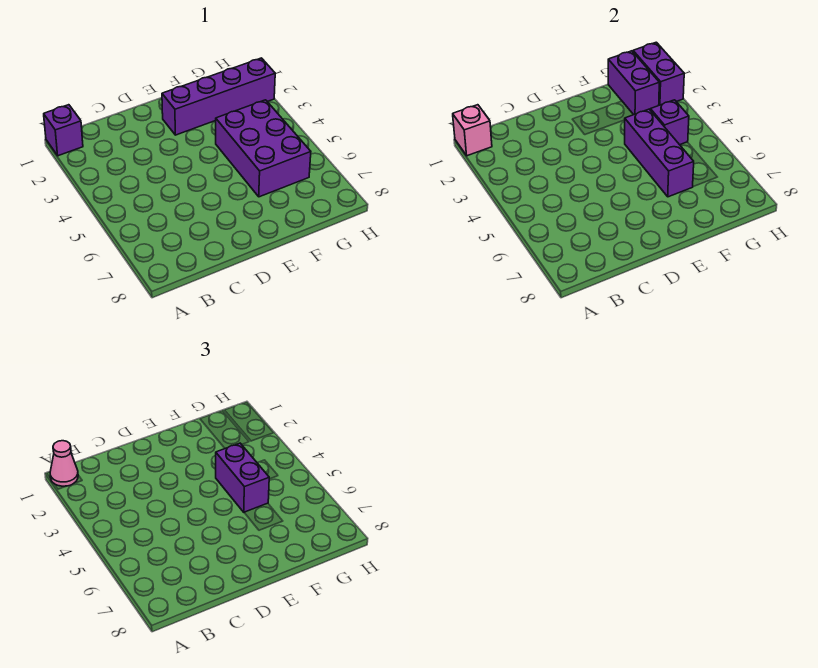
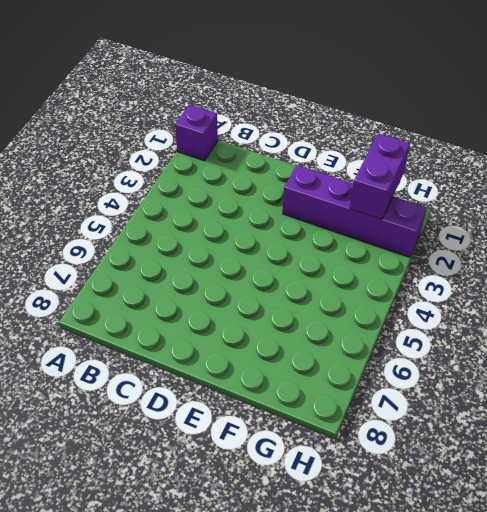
none -> purple 2x3 brick [216,100,311,197]
none -> pink 1x1 brick [453,105,492,156]

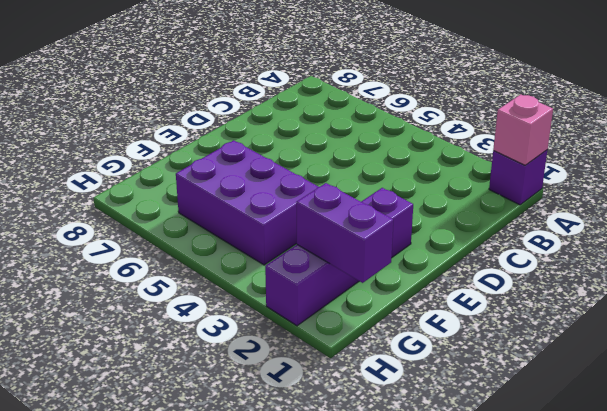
none -> purple 1x3 brick [625,109,694,197]
none -> purple 1x1 brick [650,100,689,145]

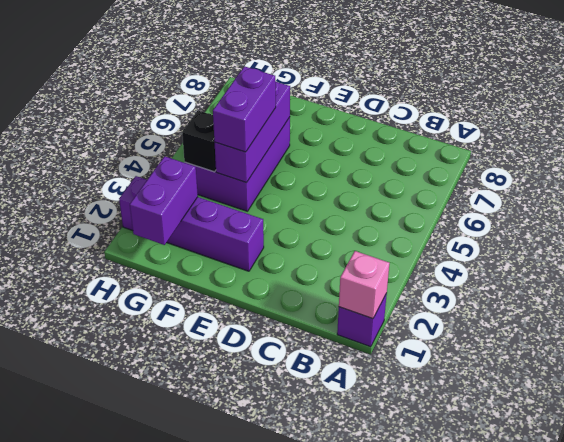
black 1x1 brick [182,111,216,172] -> purple 1x1 brick [650,100,689,145]
none -> purple 1x2 brick [633,42,684,105]
none -> pink 1x1 cone [50,441,78,486]

